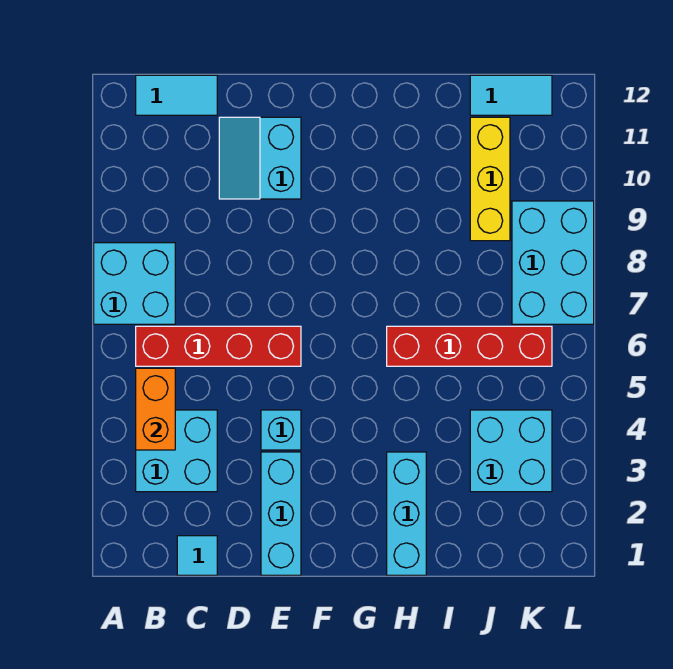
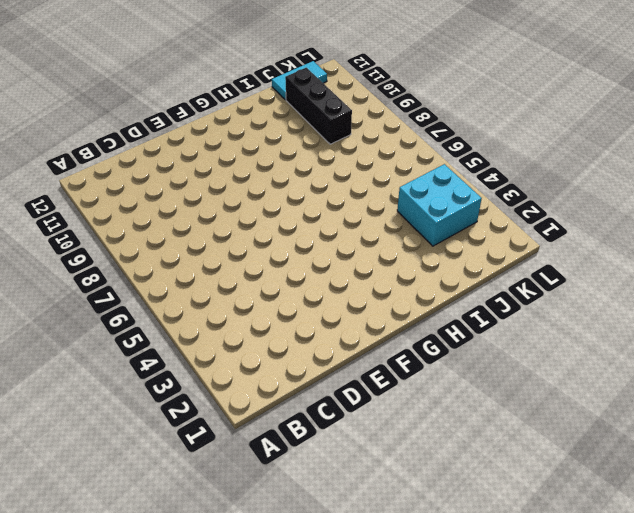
black 1x3 brick [285,68,352,144] -> yellow 1x3 brick [470,117,510,241]
none -> cyan 2x2 brick [94,243,175,324]
none -> cyan 2x2 brick [136,410,217,492]
none -> red 1x4 brick [136,326,301,366]

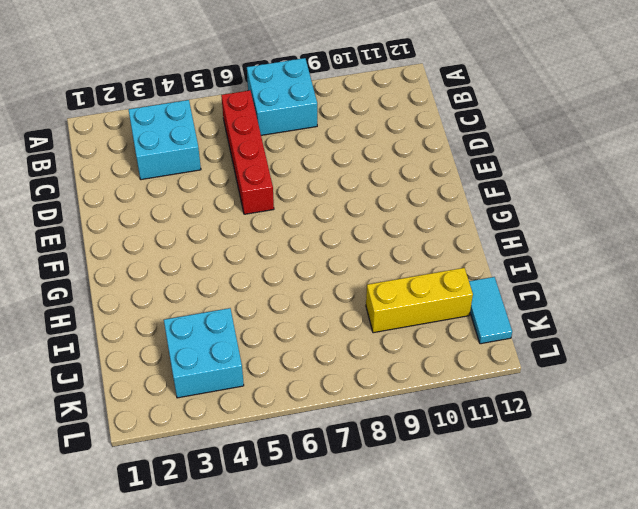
none -> cyan 1x2 tile [136,75,217,115]
none -> cyan 1x1 tile [177,536,217,575]
none -> cyan 2x2 slope [219,117,301,199]

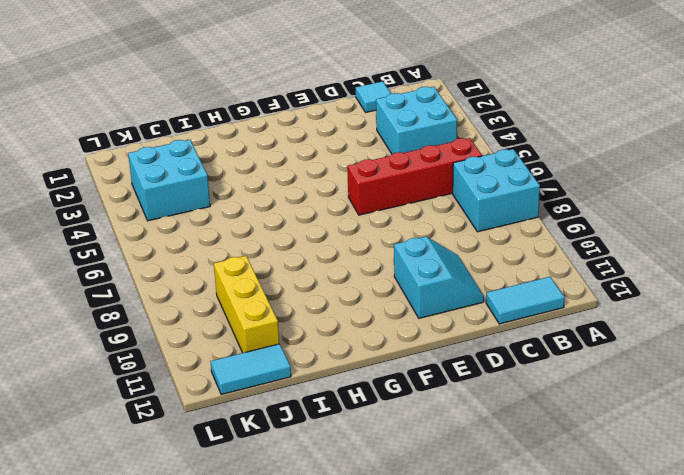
none -> cyan 1x3 brick [261,452,301,575]
none -> cyan 1x1 brick [261,410,301,450]
none -> cyan 1x3 brick [387,452,426,575]

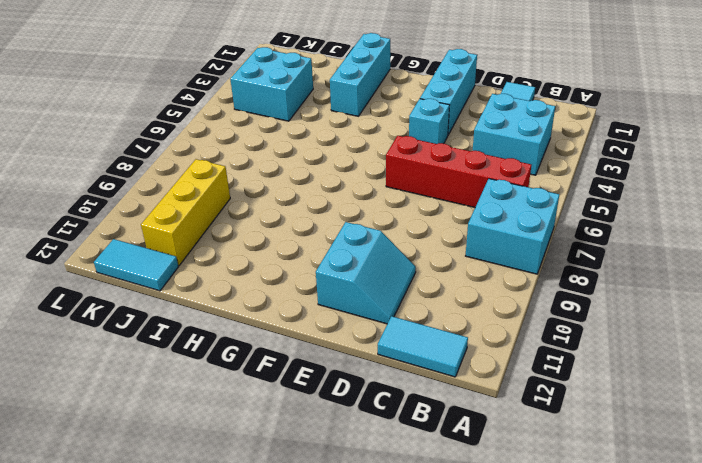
none -> red 1x4 brick [387,326,552,366]
none -> cyan 2x3 brick [512,201,594,324]
none -> orange 1x2 brick [136,368,175,450]

